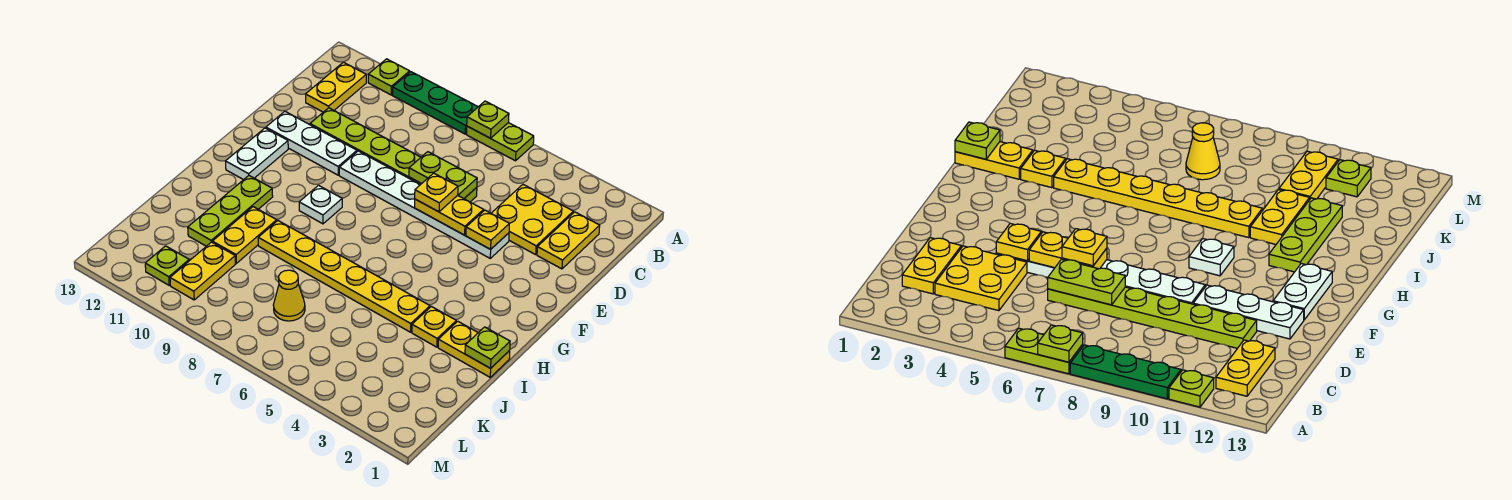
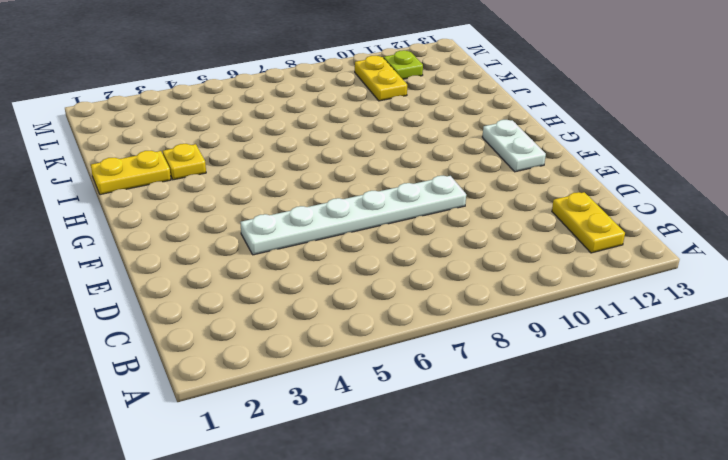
none -> lime 1x2 plate [467,123,534,161]
none -> green 1x3 plate [393,72,478,134]
none -> lime 1x1 plate [368,59,410,95]

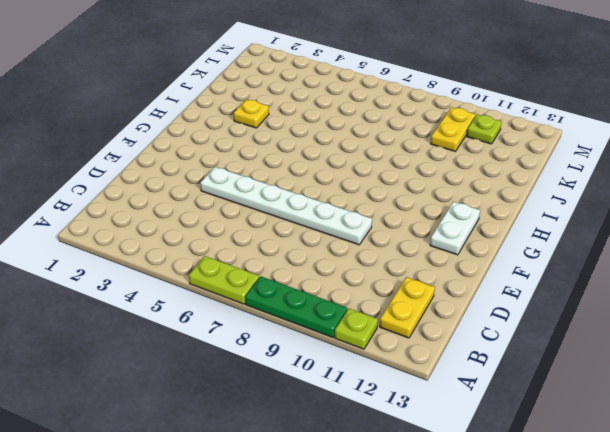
none -> yellow 1x2 plate [537,212,600,269]
none -> yellow 2x2 plate [491,185,573,255]
none -> lime 1x6 plate [310,108,477,202]

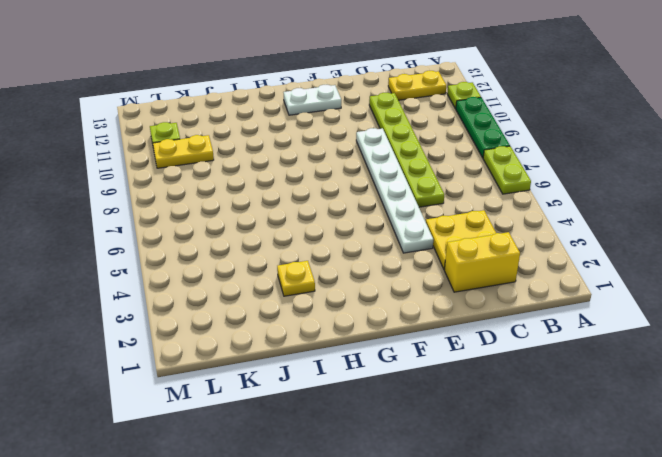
yellow 1x2 brick [444,232,520,292] -> yellow 1x2 plate [537,212,600,269]
none -> white 1x3 plate [266,111,357,175]
none -> white 1x1 plate [299,185,342,224]
none -> lime 1x3 plate [188,176,273,246]

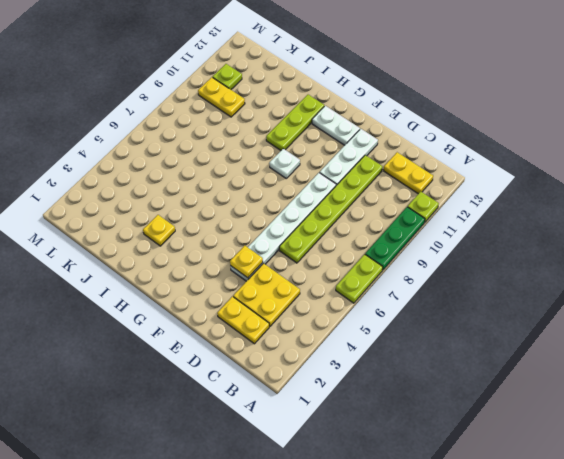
lime 1x3 plate [266,95,324,150] -> lime 1x3 plate turned to [188,176,273,246]
none -> yellow 1x2 plate [438,321,510,377]
none -> yellow 1x6 plate [258,221,430,332]
none -> yellow 1x2 plate [212,207,277,263]

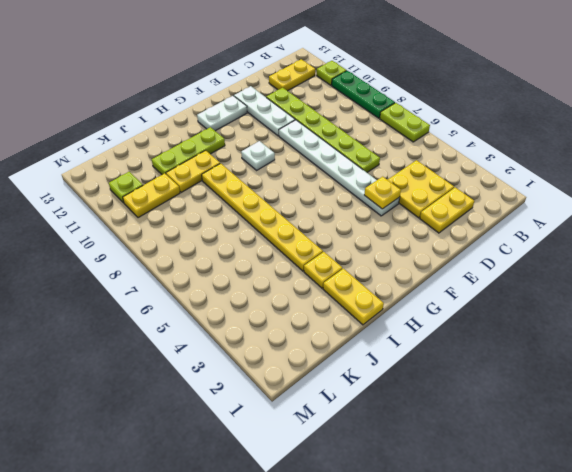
none -> yellow 1x1 cone [274,270,305,321]
none -> lime 1x1 plate [467,101,509,138]
none -> lime 1x2 plate [409,152,477,199]

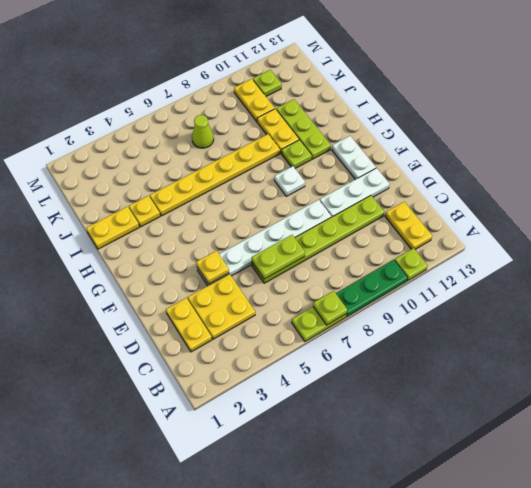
lime 1x1 plate [281,140,312,168] -> lime 1x1 plate moved to [465,327,510,368]
lime 1x1 cone [192,115,214,148] -> yellow 1x1 cone [274,270,305,321]
none -> yellow 1x2 plate [415,195,484,235]
none -> yellow 1x1 plate [415,173,458,212]

